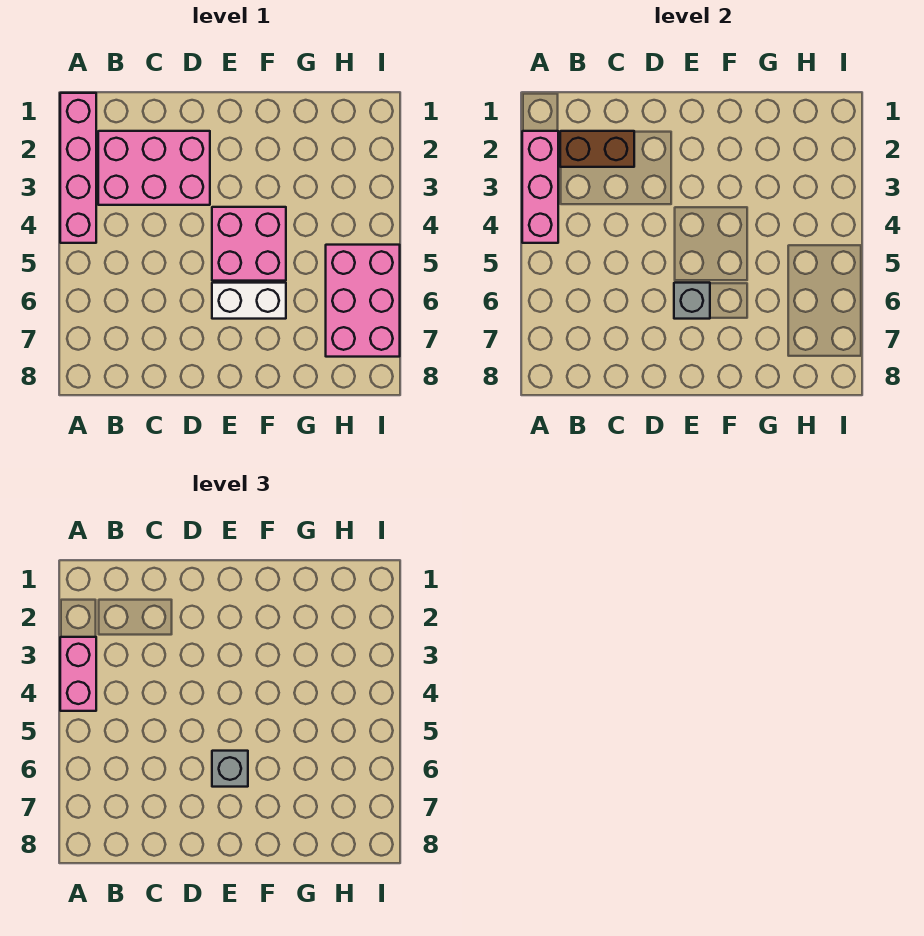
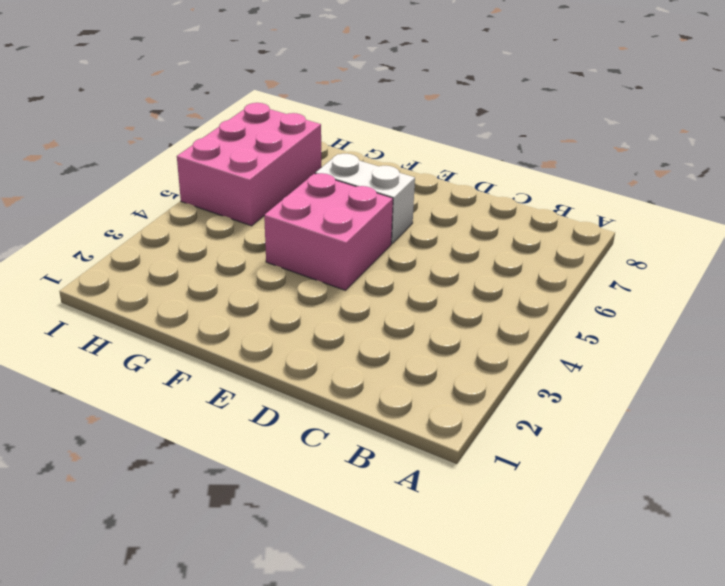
none -> pink 1x4 brick [60,93,96,243]
none -> pink 2x3 brick [98,131,210,205]

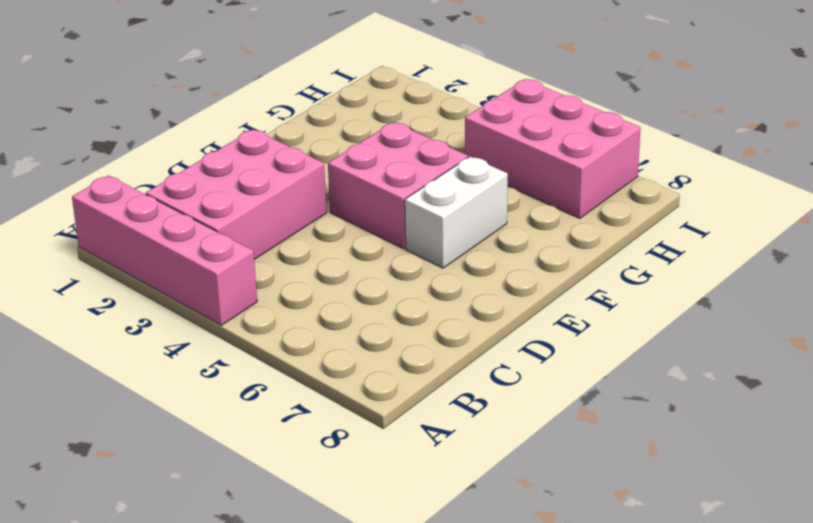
none -> pink 1x3 brick [522,131,558,243]
none -> brown 1x2 brick [560,131,634,167]

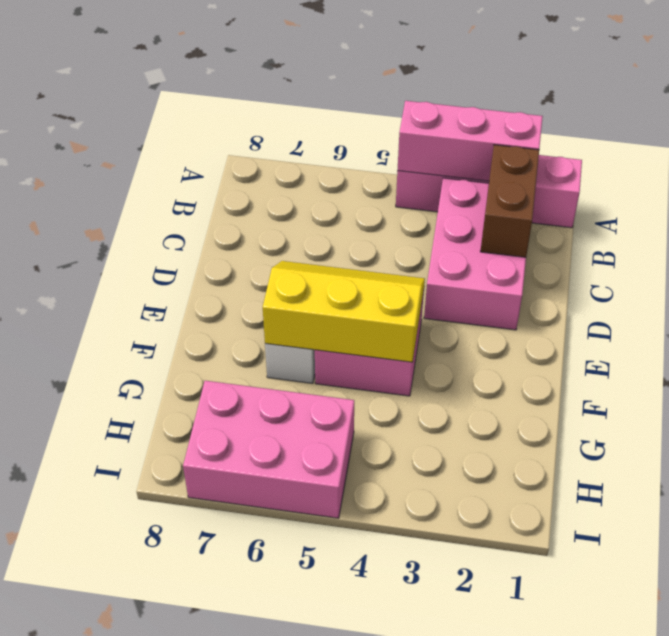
yellow 2x3 slope [263,261,425,362] -> grey 1x1 brick [674,283,710,319]
none -> pink 1x2 brick [60,637,96,711]
none -> grey 1x1 brick [212,751,248,787]

